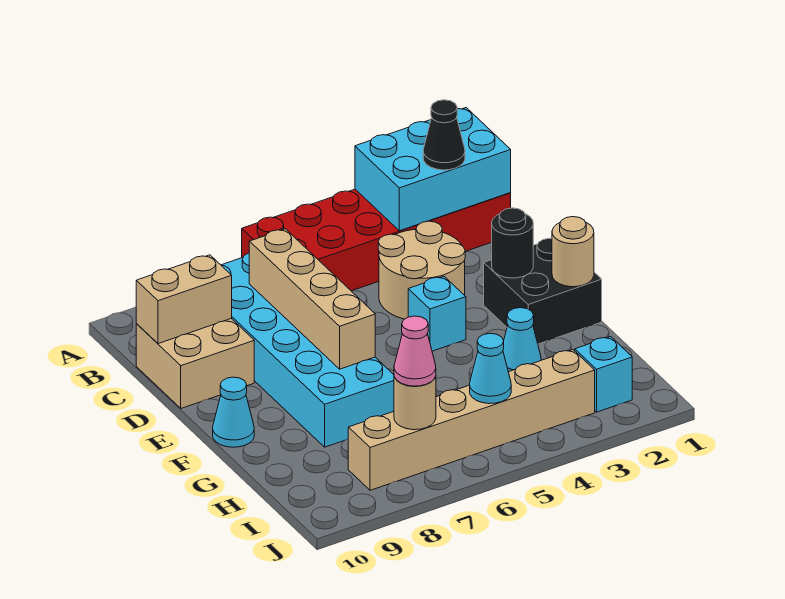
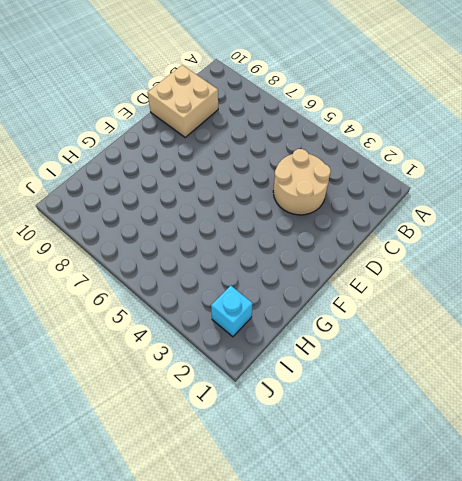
none -> red 2x6 brick [242,189,511,291]
none -> cyan 2x6 brick [221,253,394,447]
none -> black 2x2 brick [484,238,602,344]

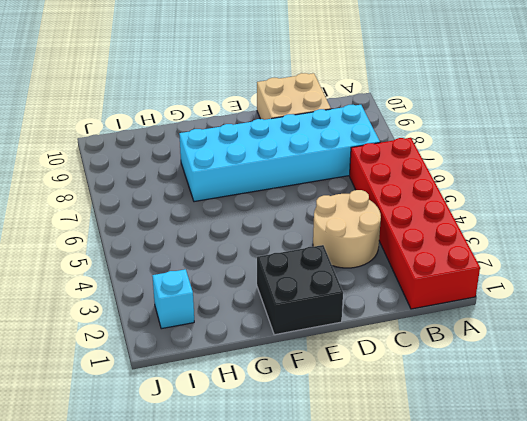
none -> cyan 1x1 brick [408,276,466,351]
none -> cyan 1x1 cone [213,377,254,447]
none -> cyan 1x1 cone [503,308,541,372]

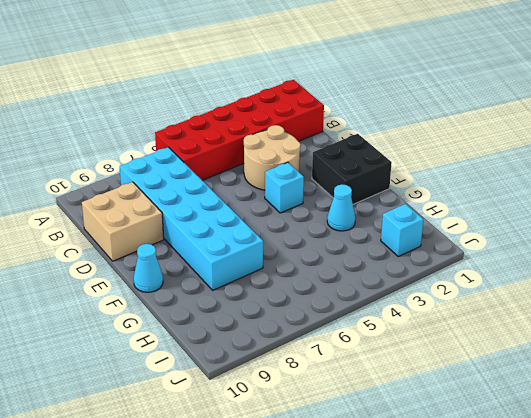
none -> tan 1x6 brick [348,350,595,490]
none -> cyan 2x3 brick [355,108,511,231]
none -> tan 1x4 brick [249,229,375,369]

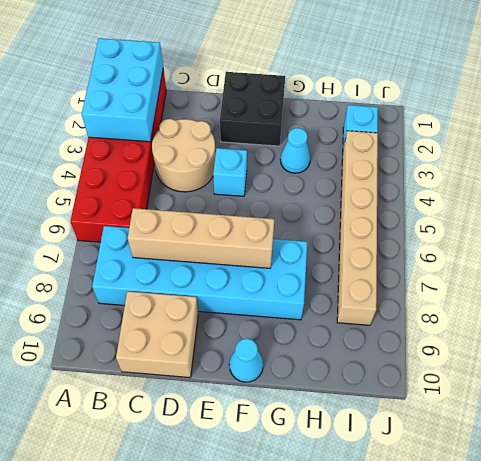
none -> tan 1x2 brick [136,255,232,344]
none -> black 1x1 round brick [491,208,533,278]
none -> tan 1x1 round brick [552,217,594,287]

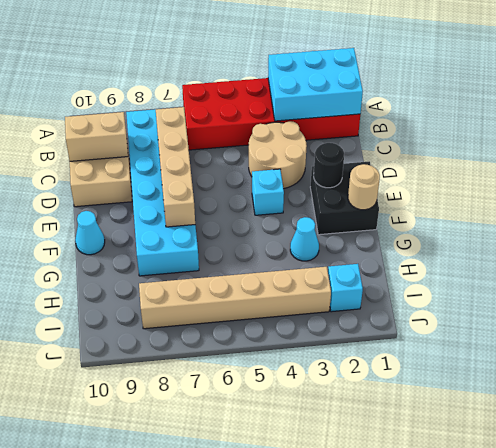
none -> cyan 1x1 cone [470,333,511,404]
none -> tan 1x1 round brick [394,376,436,430]
none -> black 1x1 cone [423,100,465,170]

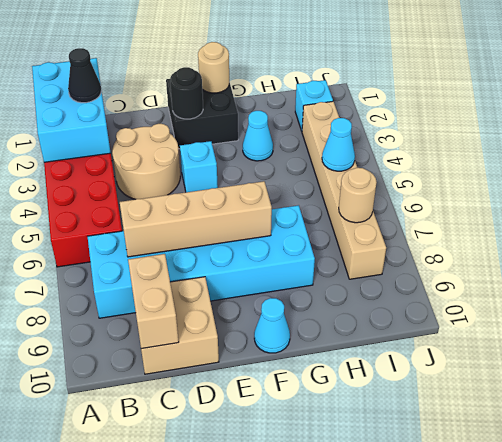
none -> pink 1x1 cone [394,316,436,386]

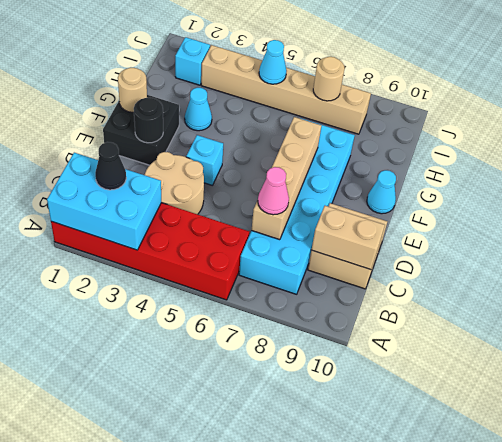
pink 1x1 cone [258,167,289,215] -> pink 1x1 cone moved to [394,316,436,386]

